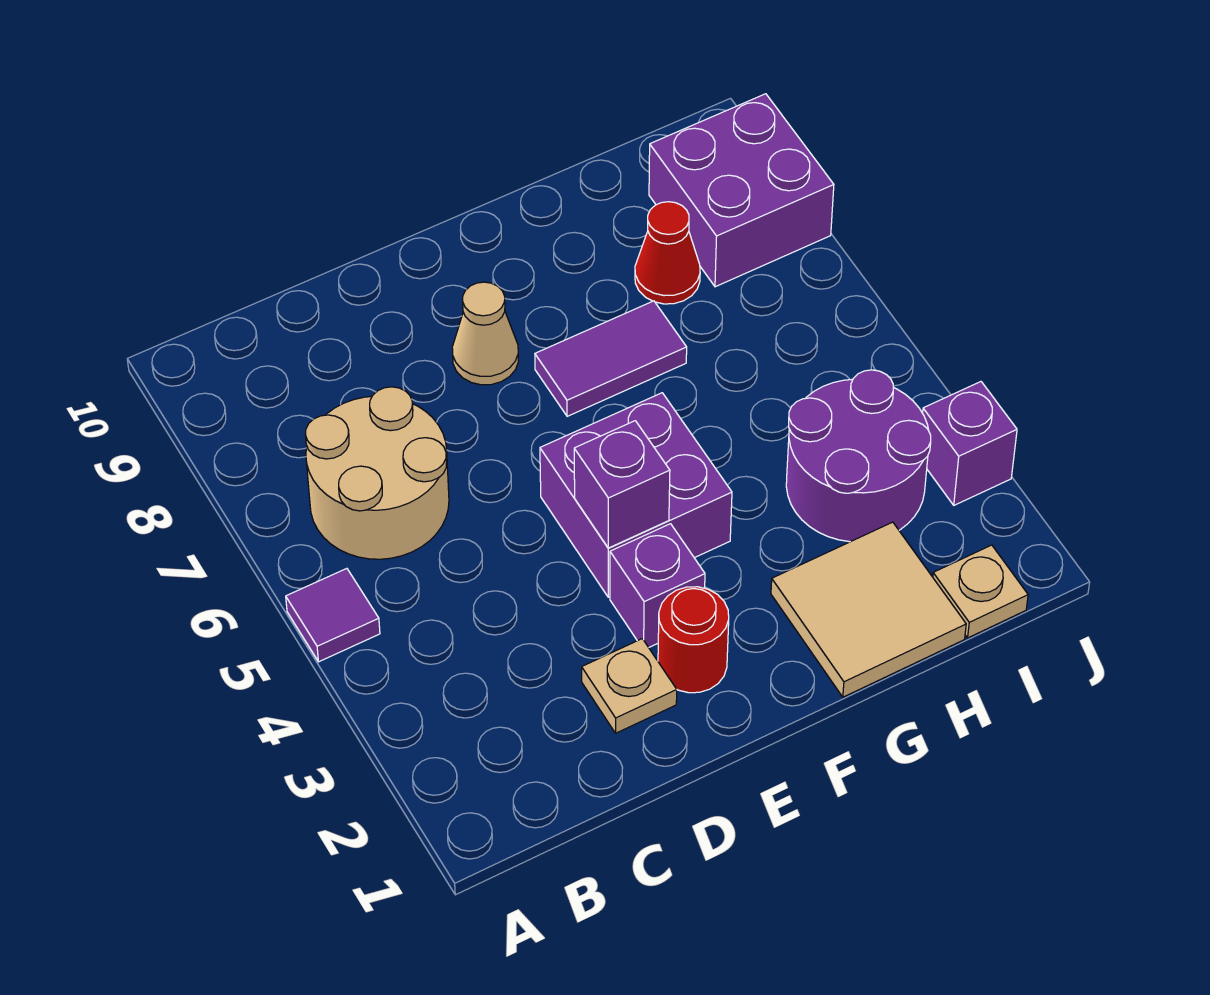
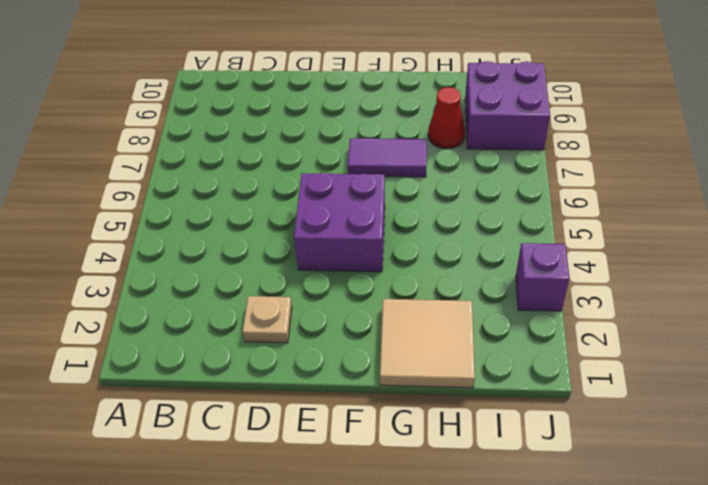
none -> purple 1x1 tile [286,569,380,662]
none -> tan 2x2 round brick [305,387,449,559]
none -> red 1x1 round brick [658,587,729,693]

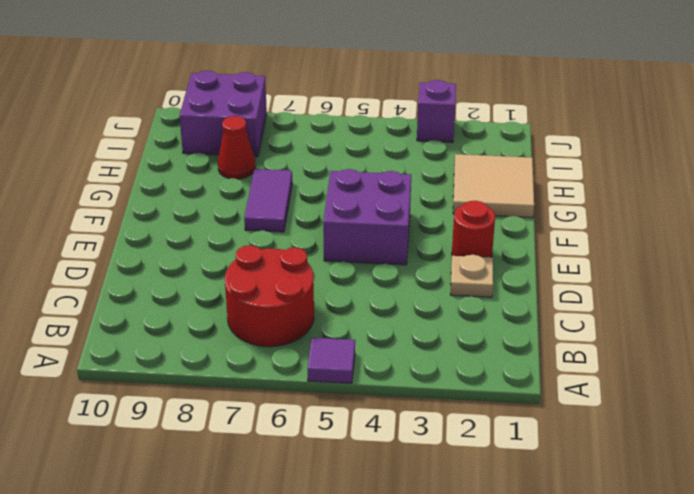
red 2x2 round brick [225,245,314,347] -> tan 2x2 round brick [305,387,449,559]
none -> purple 1x1 brick [610,524,705,647]
none -> tan 1x1 cone [452,282,518,385]
none -> purple 2x2 round brick [786,370,931,542]

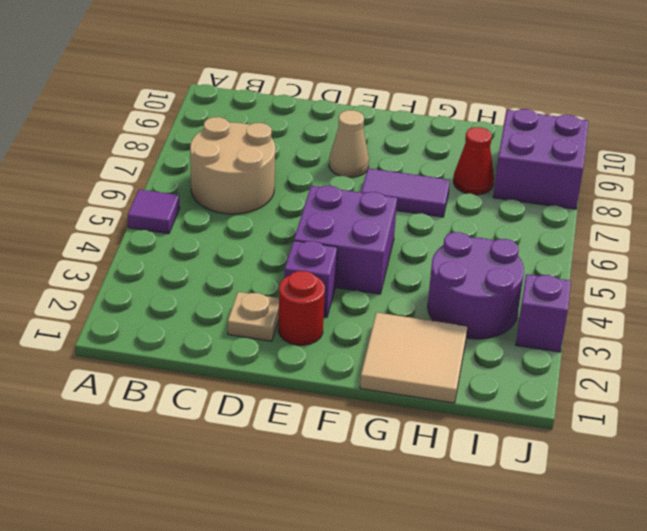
none -> tan 1x1 plate [933,545,1028,638]
none -> purple 1x1 brick [574,421,670,548]

